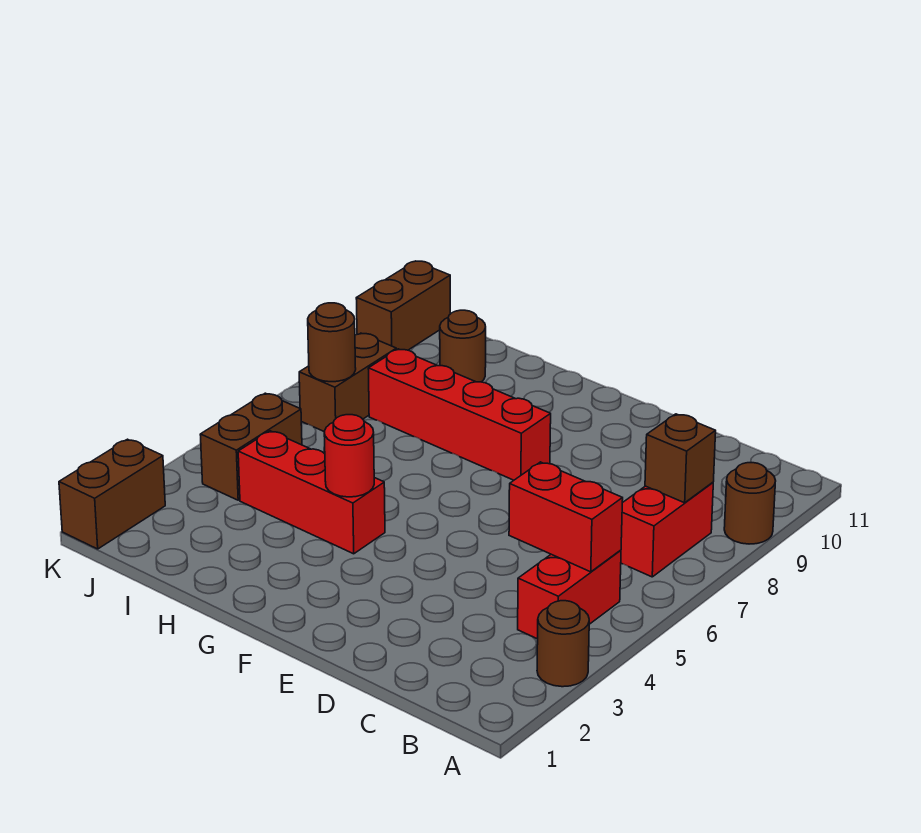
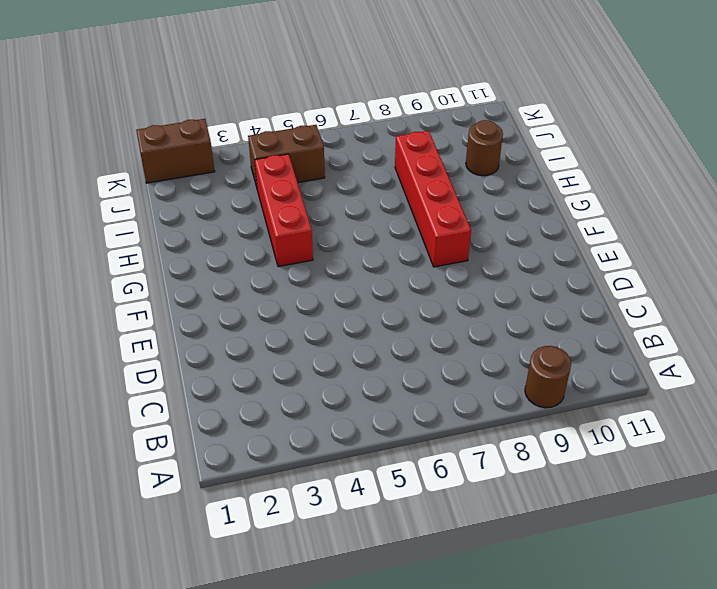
none -> brown 1x1 round brick [537,601,589,687]
none -> red 1x2 brick [518,550,621,639]
none -> red 1x2 brick [621,482,713,577]

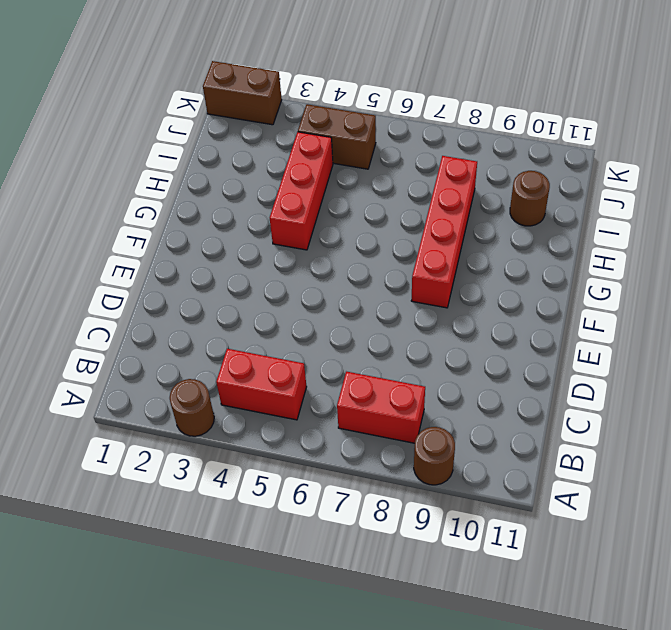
none -> brown 1x2 brick [299,333,396,431]
none -> brown 1x2 brick [356,261,450,350]
none -> red 1x2 brick [509,462,623,572]

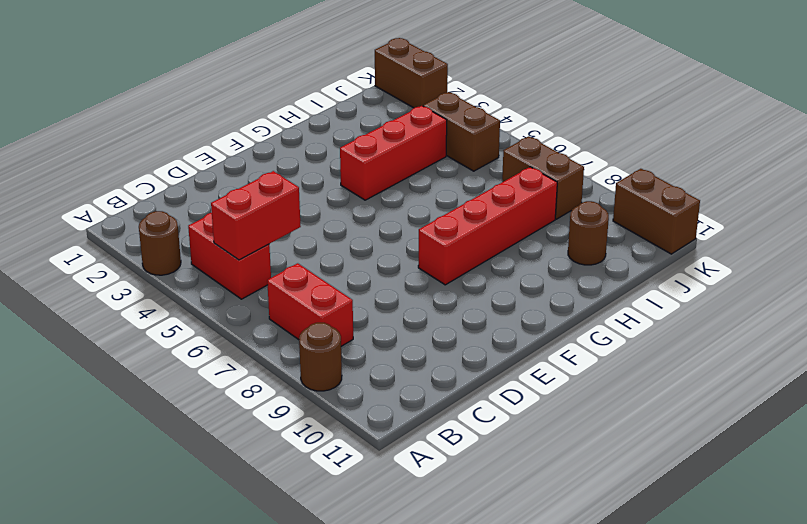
none -> brown 1x1 brick [645,414,716,503]
none -> red 1x1 round brick [324,415,374,497]
none -> brown 1x1 round brick [308,303,356,382]

